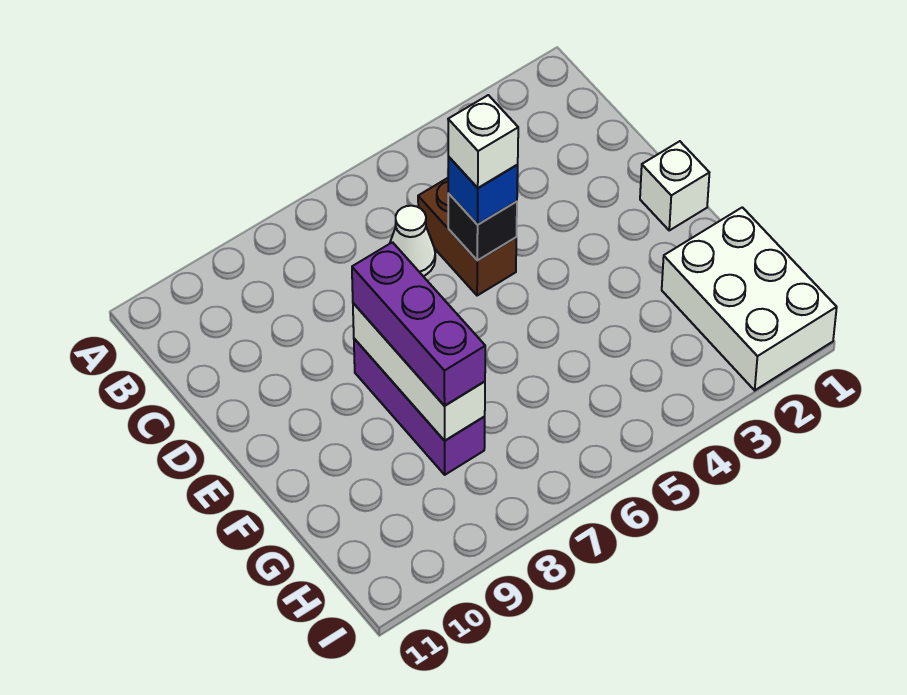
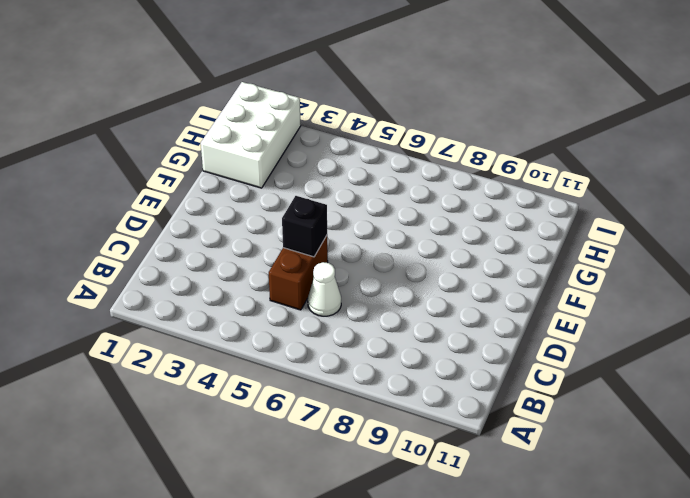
none -> white 1x1 brick [640,141,709,230]
none -> purple 1x3 brick [354,339,485,475]

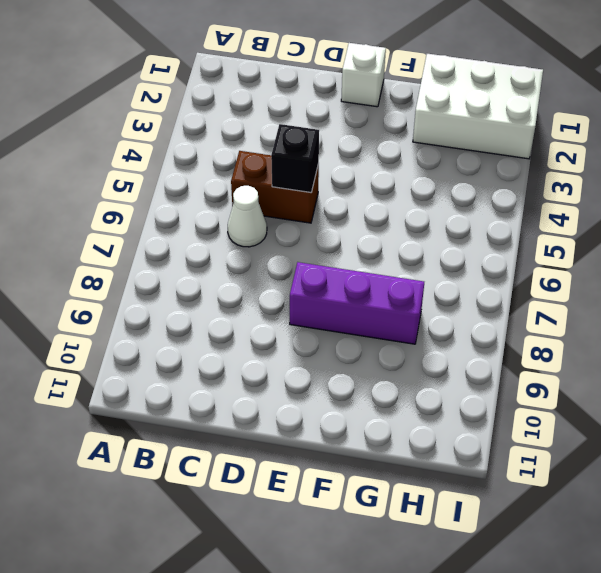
none -> white 1x3 brick [353,303,485,441]
none -> blue 1x1 brick [448,156,518,225]

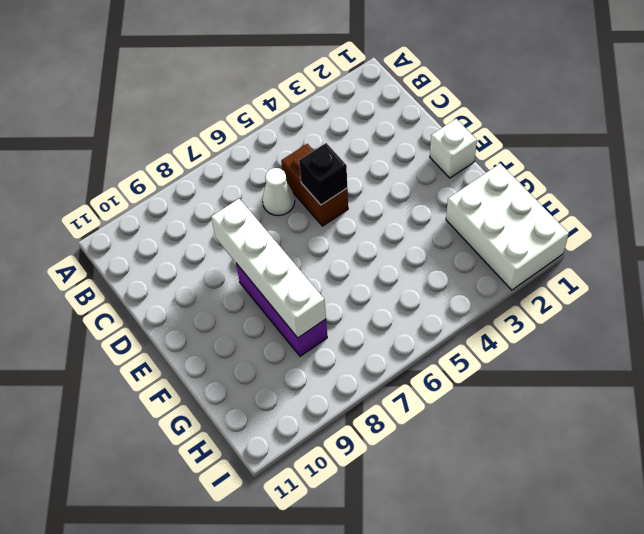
white 1x4 brick [211,199,326,338] -> white 1x3 brick [353,303,485,441]
none -> blue 1x1 brick [448,156,518,225]
none -> purple 1x3 brick [352,242,485,406]

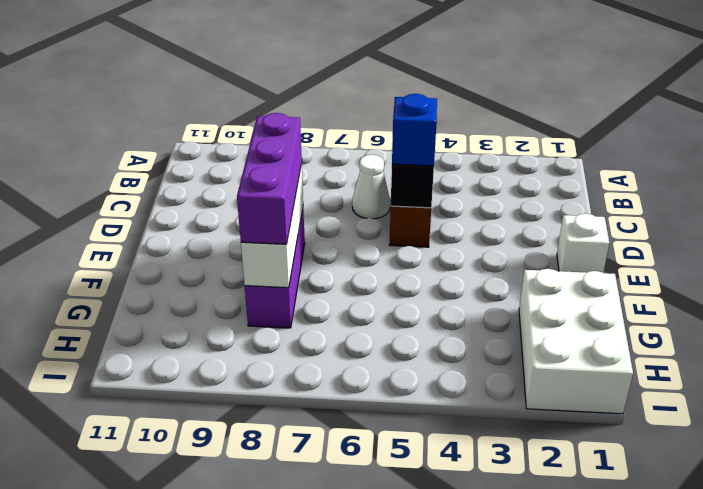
none -> white 1x1 brick [448,95,518,188]

